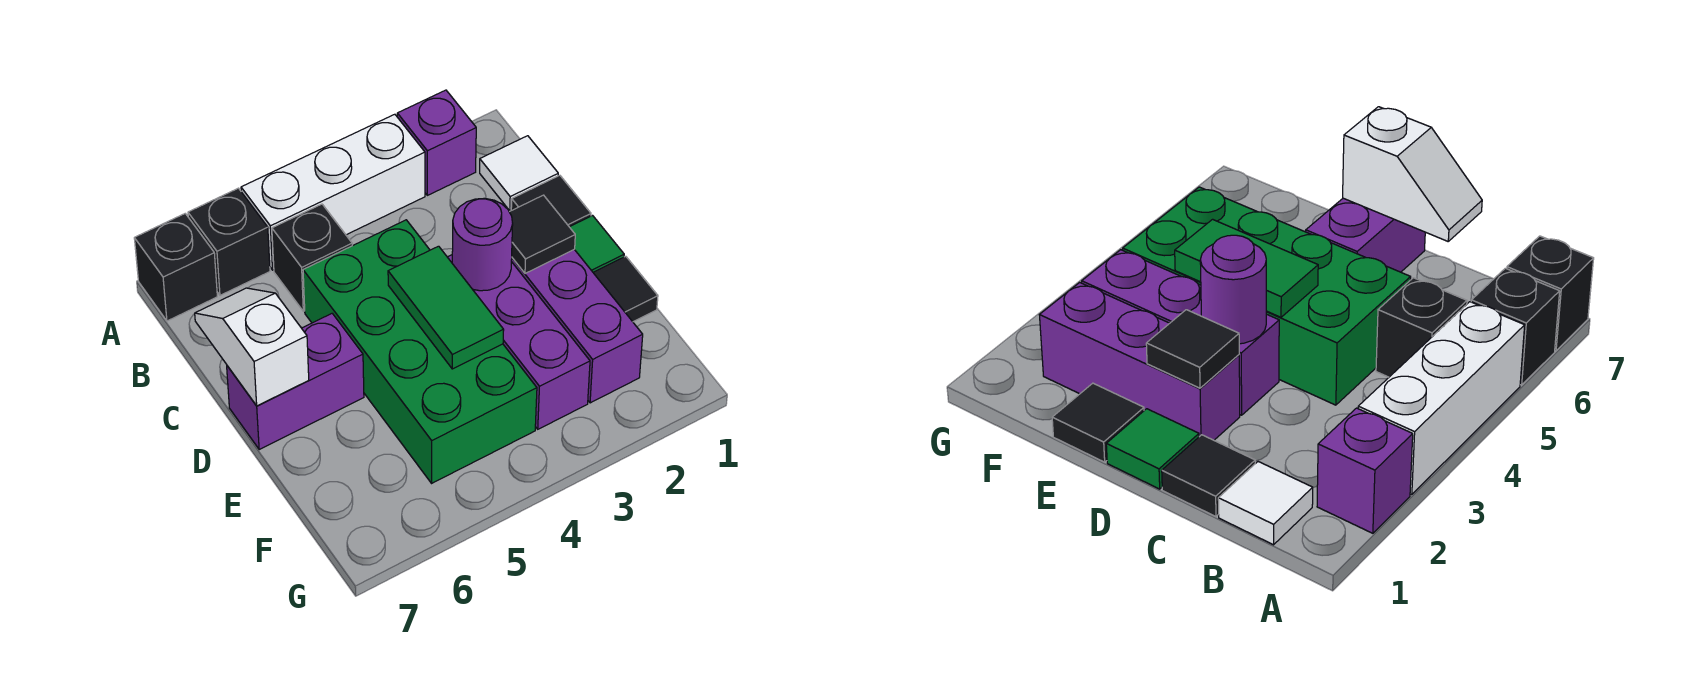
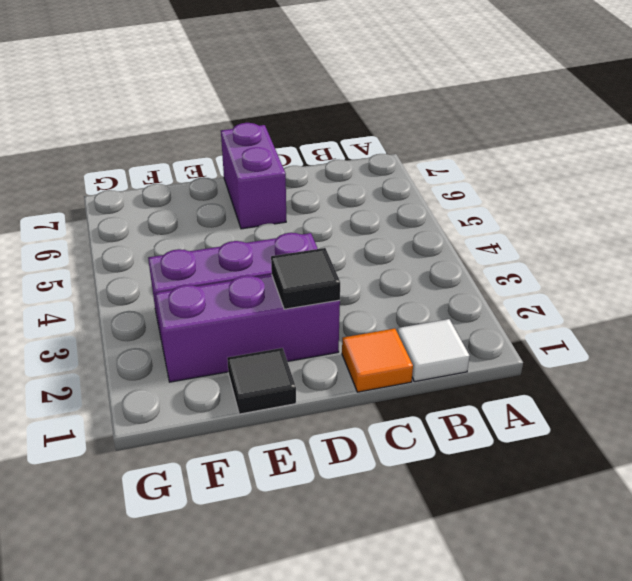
orange 1x1 tile [342,329,413,392] -> black 1x1 tile [511,175,591,227]
none -> purple 1x1 brick [397,90,476,195]
none -> white 1x3 brick [241,114,425,270]
none -> black 1x1 brick [188,188,270,295]

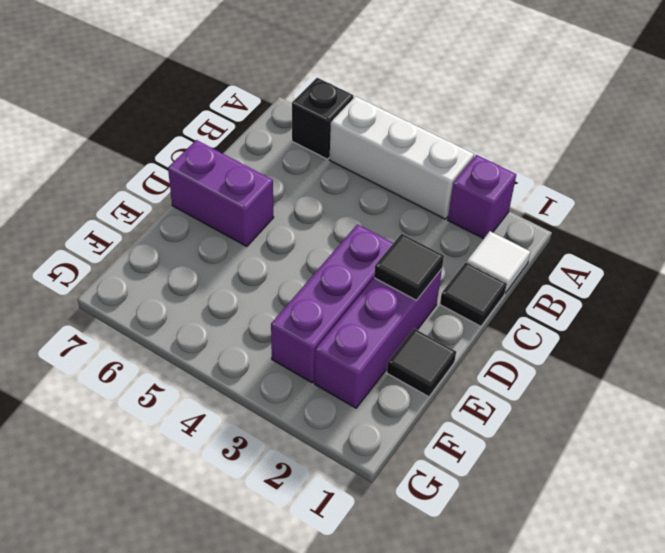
none -> black 1x1 brick [134,214,217,321]
none -> black 1x1 brick [272,204,352,311]
none -> green 2x4 brick [303,220,537,483]

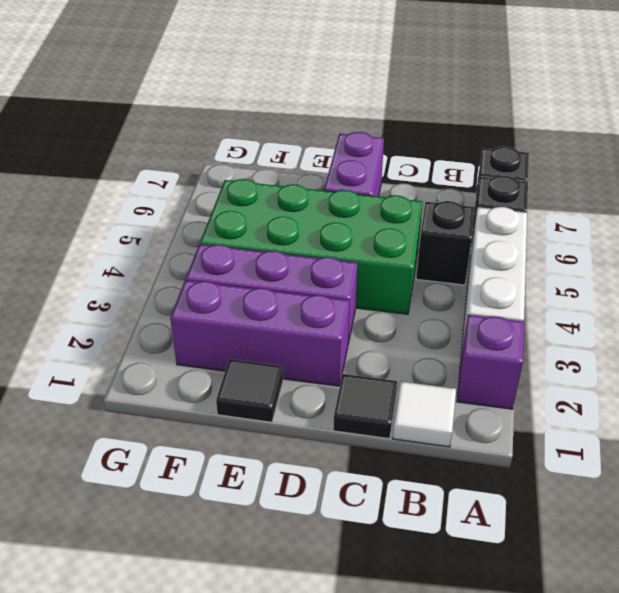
none -> green 1x1 tile [570,216,624,272]
none -> white 1x2 slope [195,288,309,406]
none -> black 1x1 tile [510,195,575,273]

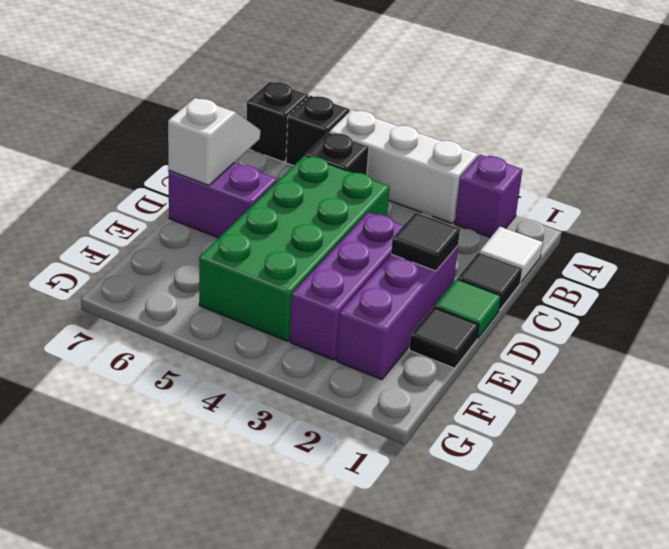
none -> purple 1x1 round brick [452,198,513,291]
none -> green 1x2 tile [388,246,504,369]

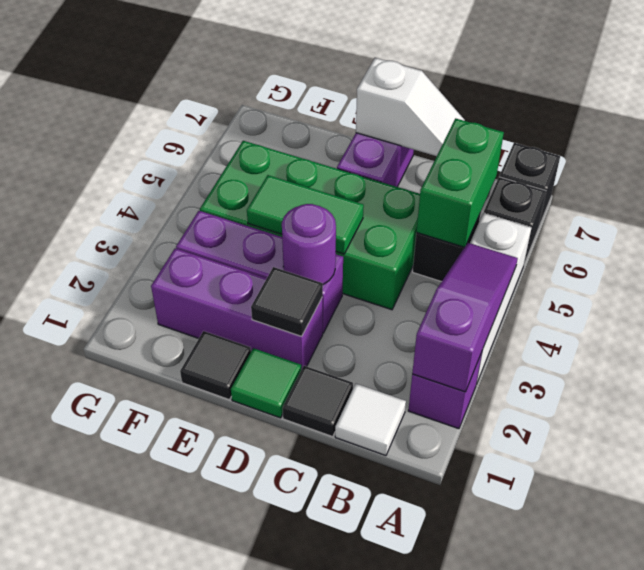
purple 1x3 slope [412,243,518,392] -> none
green 1x2 brick [416,118,504,247] -> none

